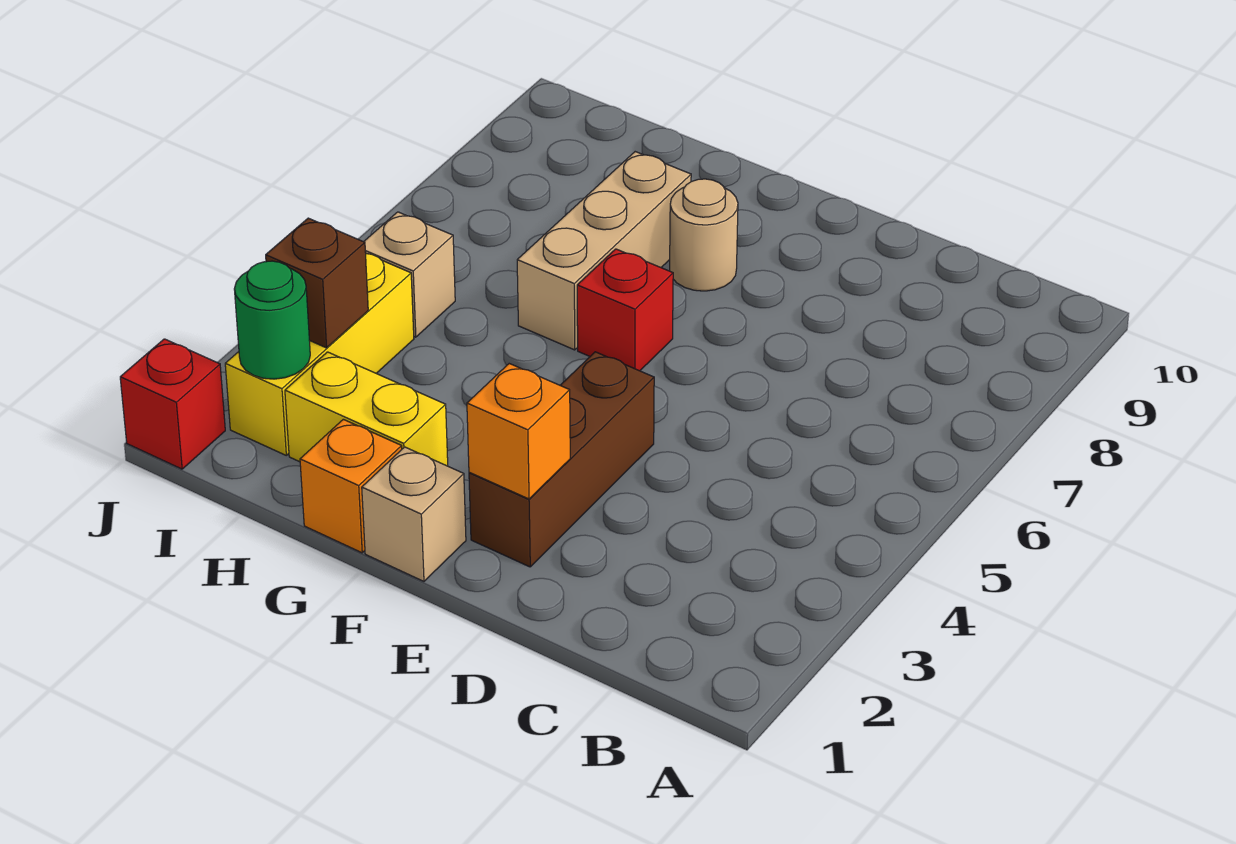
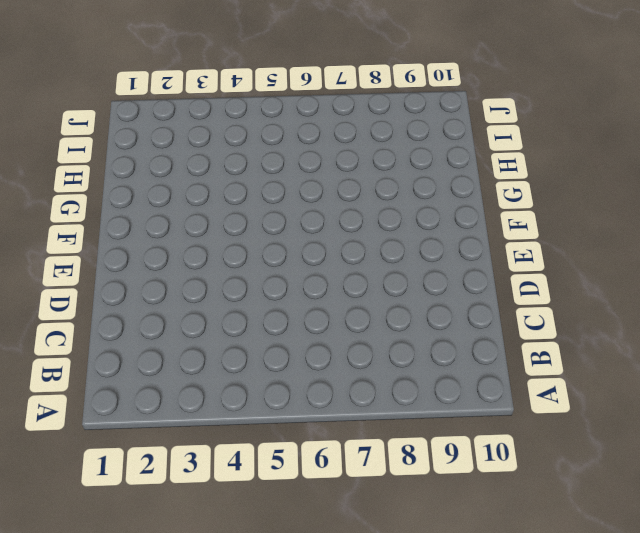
none -> brown 1x3 brick [469,352,654,567]
none -> tan 1x1 brick [362,447,466,581]
none -> red 1x1 brick [577,249,673,371]

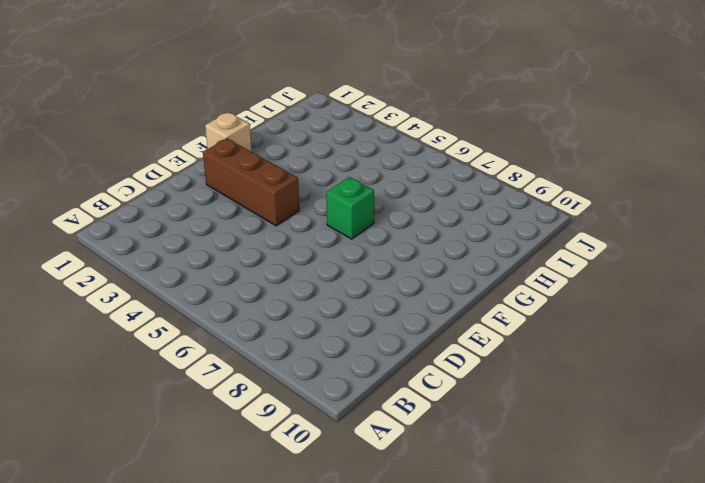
green 1x1 brick [326,177,374,239] -> red 1x1 brick [577,249,673,371]
none -> tan 1x1 round brick [670,179,738,291]
none -> orange 1x1 brick [300,419,402,553]
none -> yellow 1x2 brick [285,352,448,466]

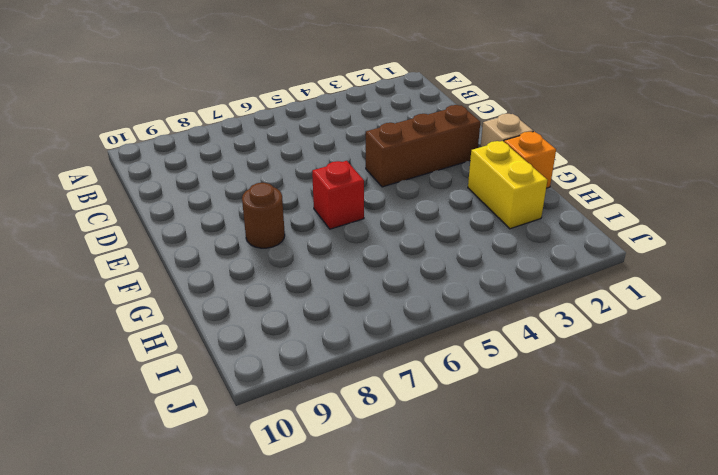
brown 1x1 round brick [242,183,285,248] -> tan 1x1 round brick [670,179,738,291]
none -> tan 1x3 brick [517,152,691,350]
none -> yellow 1x3 brick [225,254,414,455]
none -> tan 1x1 brick [364,212,455,337]

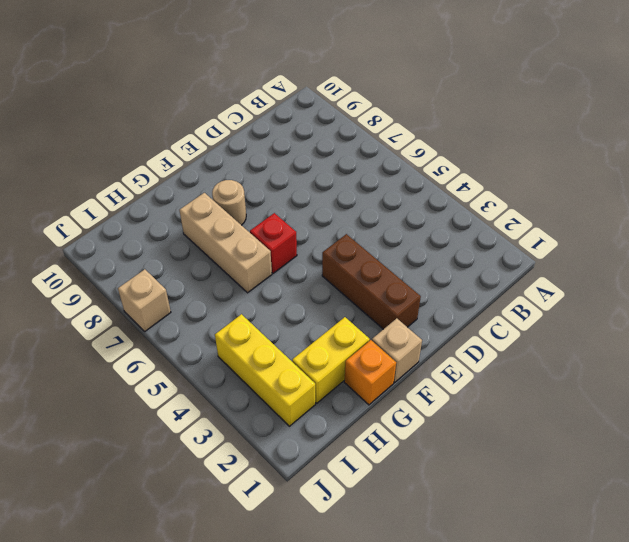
tan 1x1 brick [118,269,171,331] -> tan 1x1 brick moved to [364,212,455,337]
none -> red 1x1 brick [120,339,225,469]
none -> orange 1x1 brick [467,364,570,499]
none -> green 1x1 round brick [234,261,310,379]

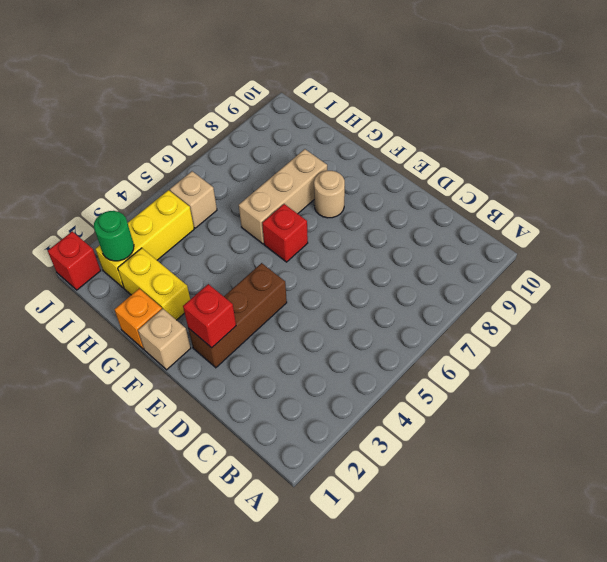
red 1x1 brick [183,284,236,348] -> orange 1x1 brick [467,364,570,499]
none -> brown 1x1 brick [266,218,368,348]

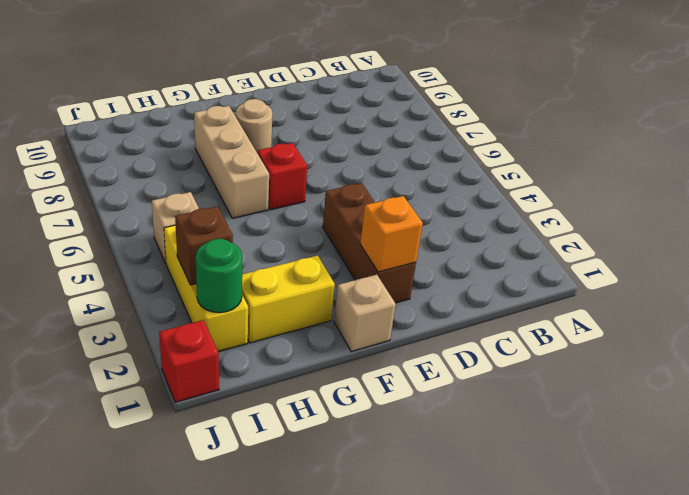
none -> orange 1x1 brick [300,419,402,553]

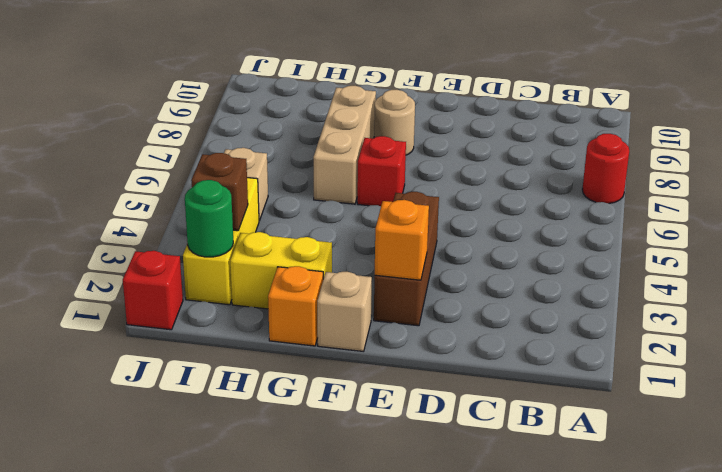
red 1x1 round brick [582,134,629,204] -> none

